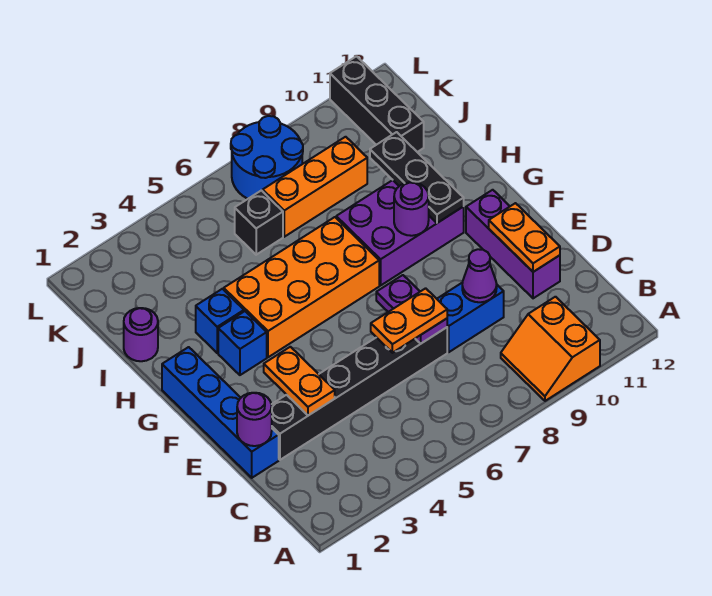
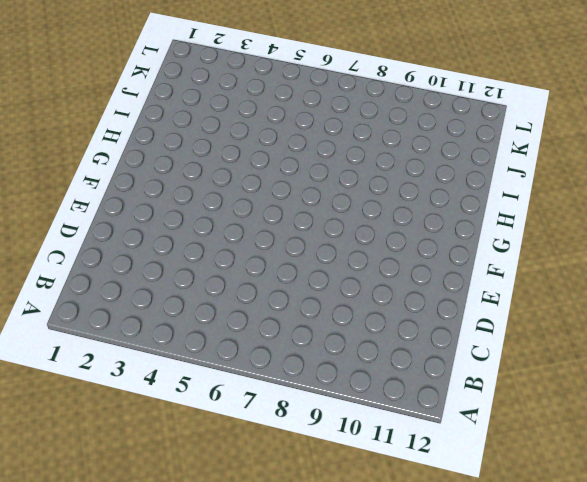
none -> orange 2x2 slope [501,297,600,401]
none -> blue 1x4 brick [162,347,279,478]
none -> black 1x6 brick [271,327,447,460]

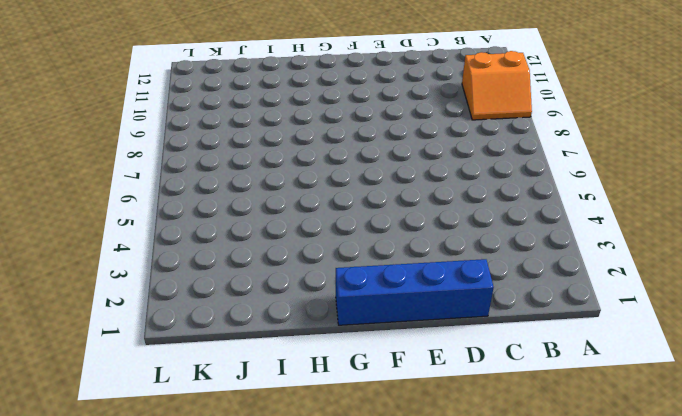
none -> black 1x6 brick [271,327,447,460]
none -> blue 1x2 brick [437,282,504,352]
none -> purple 1x3 brick [466,190,560,298]

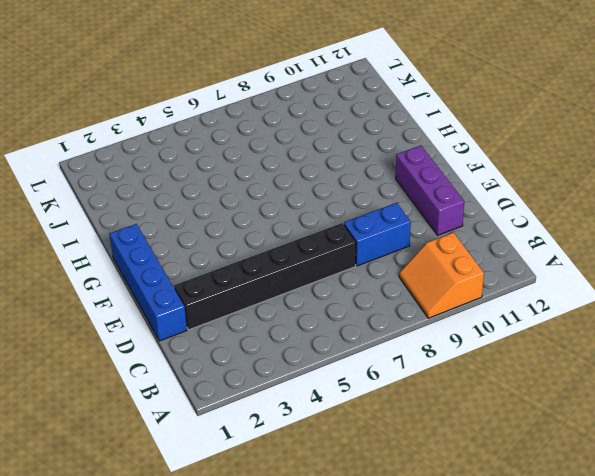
none -> blue 1x1 brick [218,311,267,375]
none -> orange 2x4 brick [224,217,379,357]
none -> purple 2x3 brick [336,180,464,285]

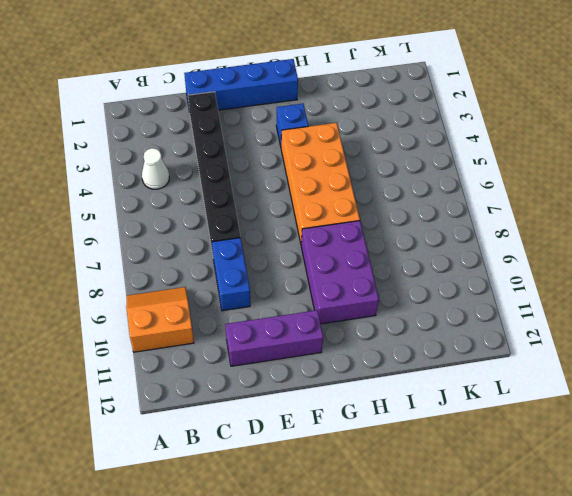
white 1x1 cone [142,148,169,189] -> none
none -> blue 1x1 brick [196,289,244,353]
none -> purple 1x1 round brick [124,308,158,361]
none -> black 1x1 brick [235,190,283,255]

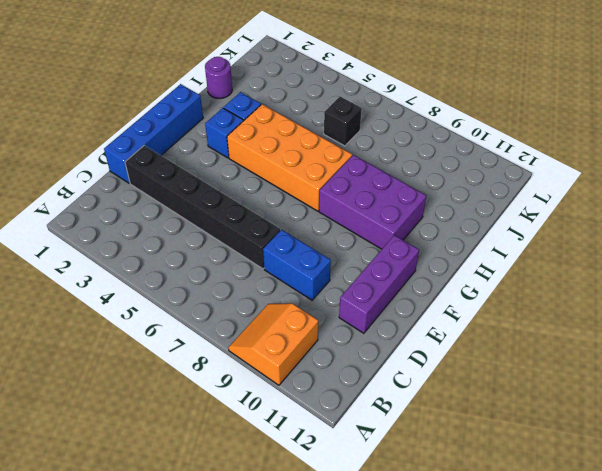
none -> orange 1x3 brick [263,137,367,237]
none -> black 1x3 brick [330,56,424,152]
none -> blue 2x2 round brick [231,116,303,199]

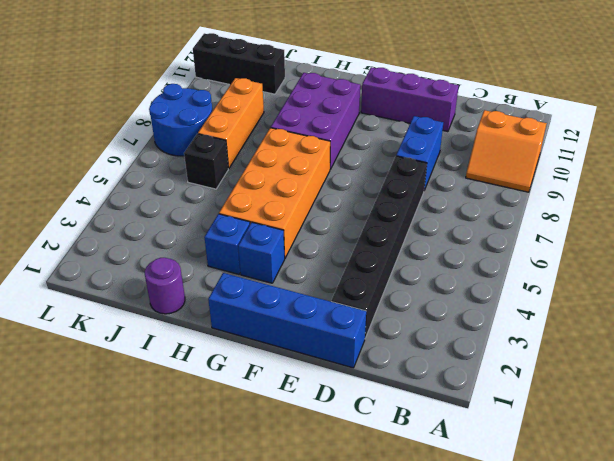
none -> purple 1x1 round brick [237,393,272,446]
none -> orange 1x2 plate [264,347,335,415]
none -> purple 1x2 plate [376,275,447,343]

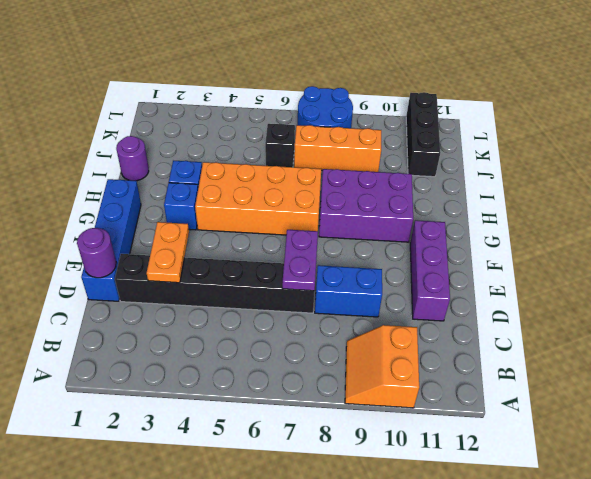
none -> purple 1x1 cone [462,249,497,302]
none -> orange 1x2 plate [489,203,560,272]
none -> purple 1x1 round brick [394,182,429,236]

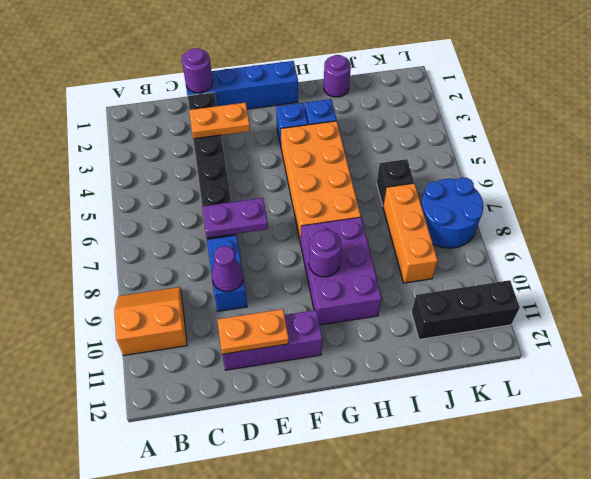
none -> black 1x3 plate [370,132,464,223]
none -> orange 1x2 plate [371,288,447,353]

